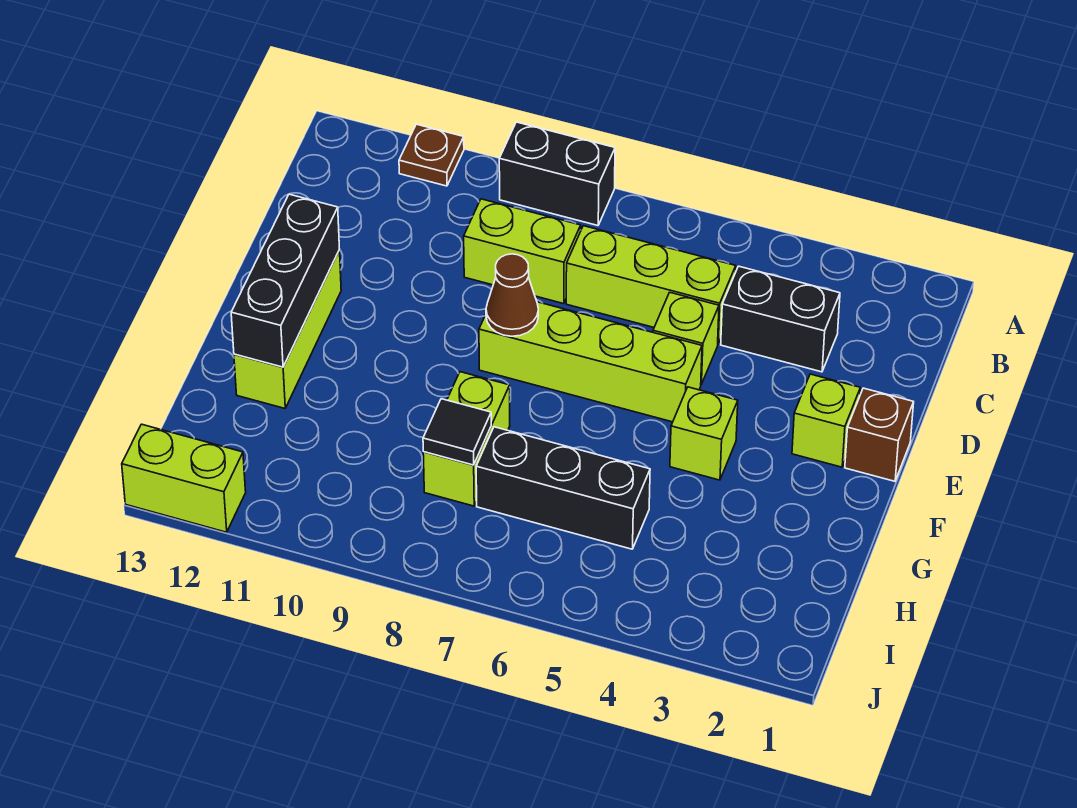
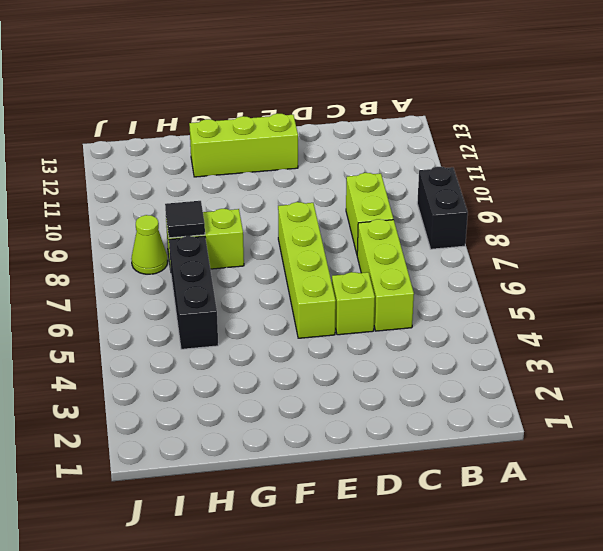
lime 1x1 cone [131,215,167,274] -> none
none -> brown 1x1 plate [399,124,464,186]
none -> black 1x2 brick [721,266,840,372]
none -> brown 1x1 brick [845,388,914,481]

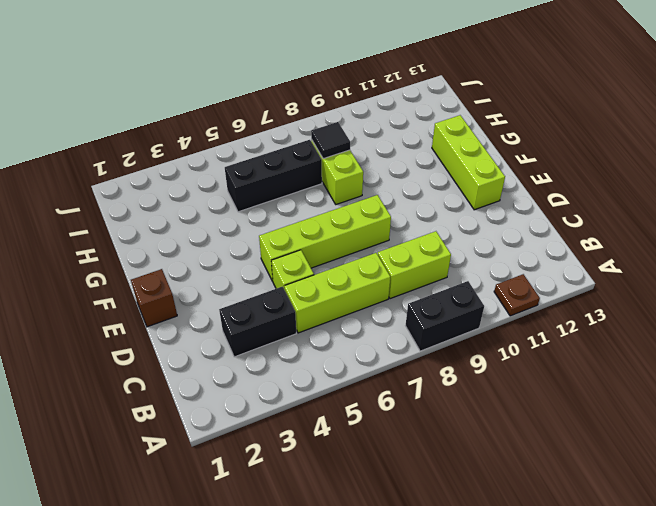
none -> lime 1x1 brick [792,374,860,467]
none -> lime 1x1 brick [670,387,738,480]
none -> lime 1x2 brick [122,424,246,532]

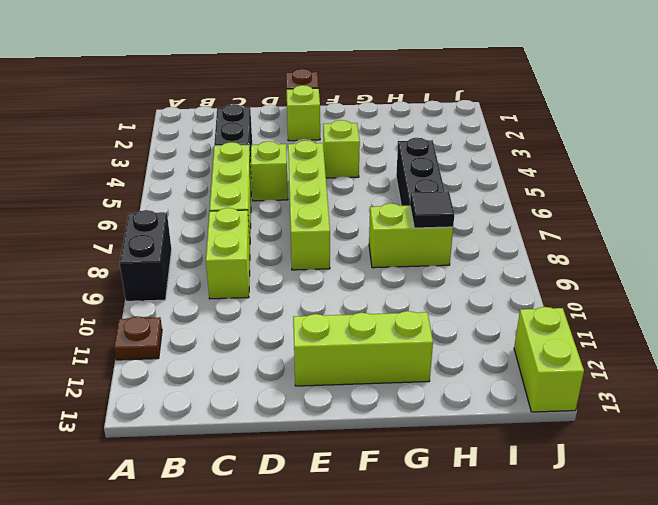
none -> brown 1x1 cone [486,254,538,336]
none -> black 1x3 brick [231,194,339,367]

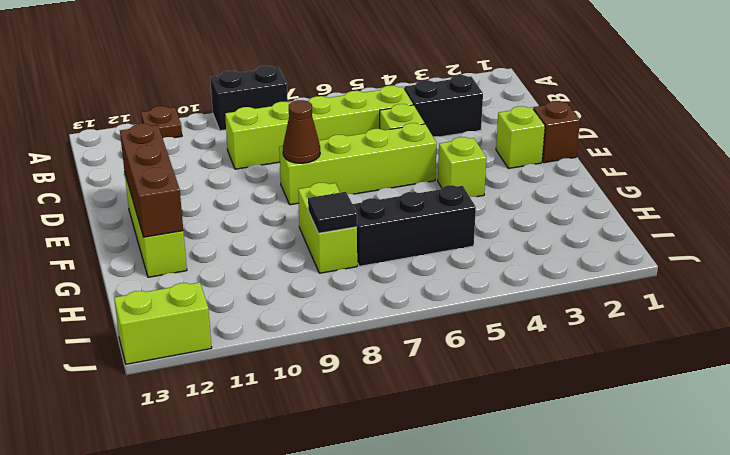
brown 1x3 brick [120,124,183,237] -> black 1x3 brick [231,194,339,367]

